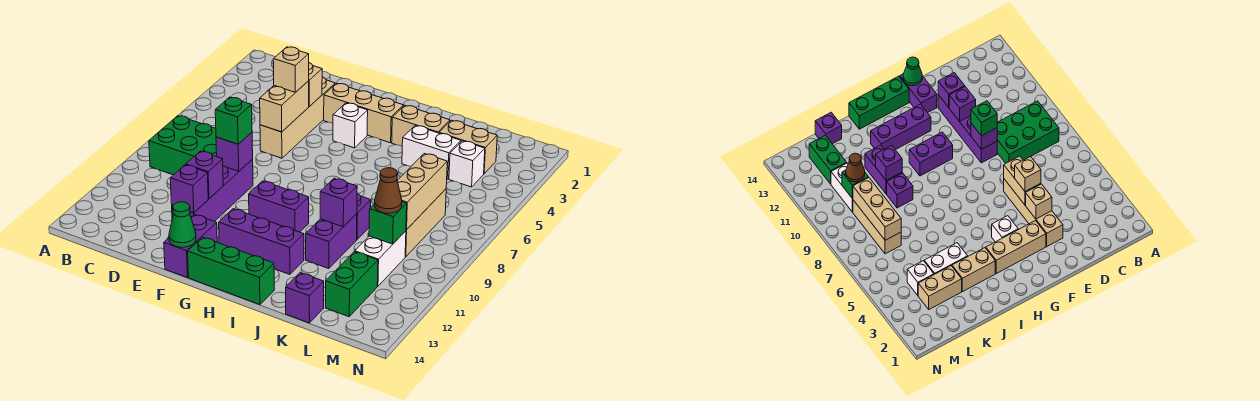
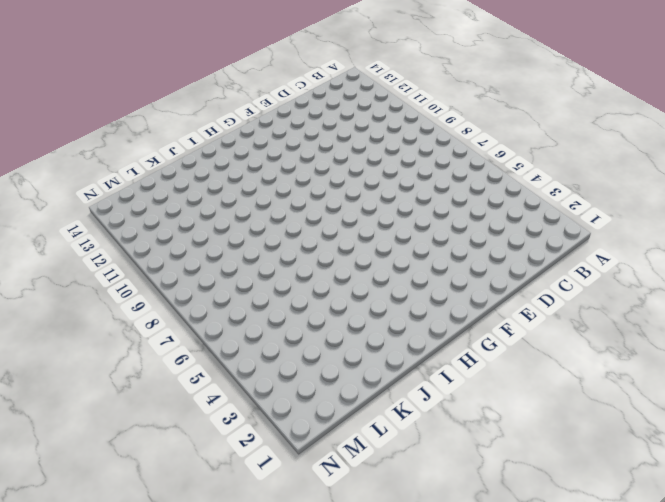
none -> green 2x3 brick [149,116,217,175]
none -> tan 1x4 brick [260,77,335,158]
none -> purple 1x4 brick [172,159,253,222]
none -> tan 1x3 brick [324,83,404,143]

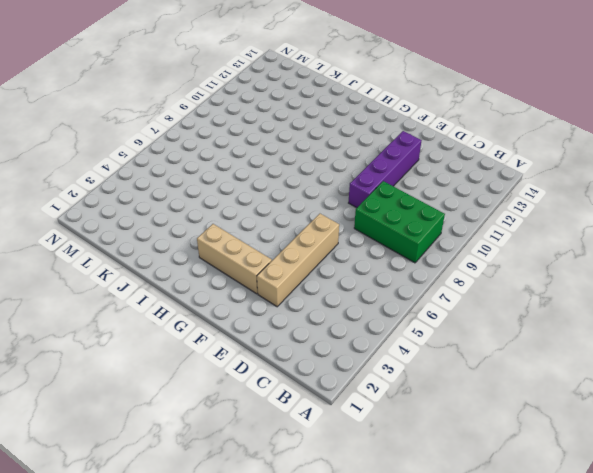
none -> purple 1x2 brick [164,214,217,278]
none -> white 1x1 brick [333,103,368,148]
none -> purple 1x2 brick [249,181,309,232]
none -> purple 1x3 brick [219,209,304,274]

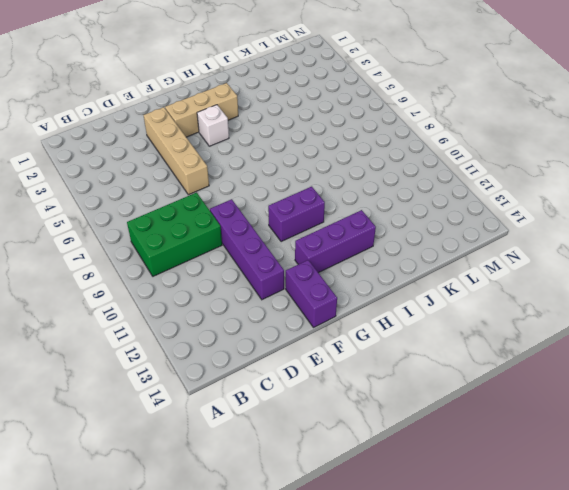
none -> green 1x3 brick [188,237,274,305]
none -> tan 1x2 brick [392,105,450,146]
none -> white 1x2 brick [402,126,461,179]
none -> purple 1x1 brick [357,194,371,239]

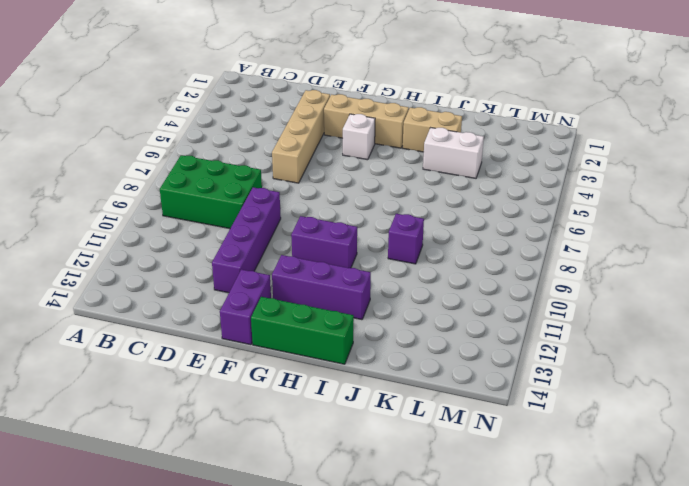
none -> purple 1x2 brick [306,214,357,269]
none -> tan 1x2 brick [439,120,497,174]
none -> purple 1x1 brick [286,273,324,323]
none -> white 1x1 brick [449,141,485,187]

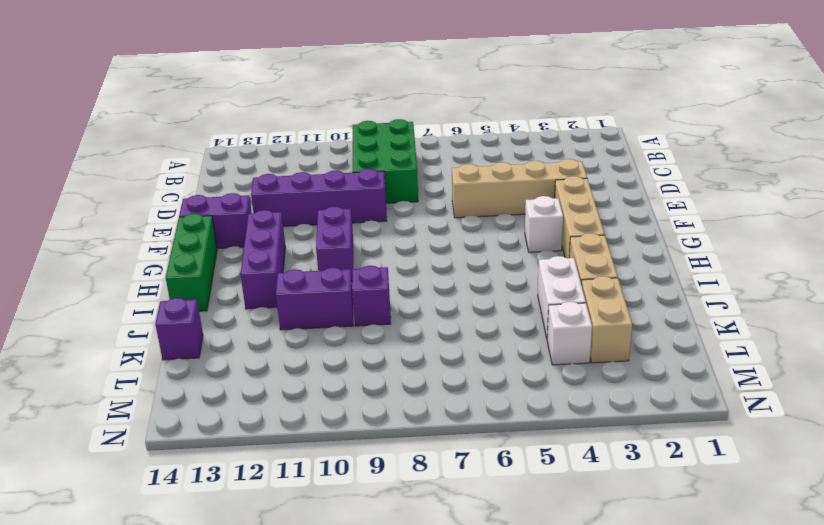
none -> tan 1x3 brick [405,189,446,257]
none -> white 1x2 brick [355,231,406,286]
none -> green 1x2 brick [326,252,378,317]
none -> tan 1x1 brick [309,63,322,106]

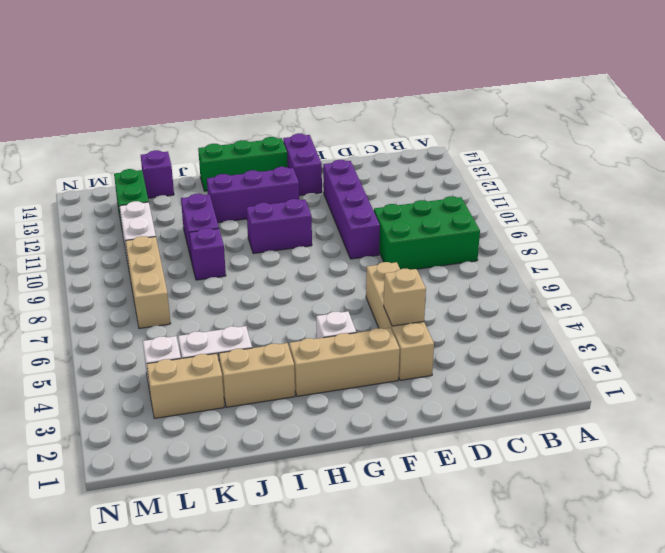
none -> tan 1x2 brick [260,81,309,132]
none -> purple 1x1 brick [216,132,253,171]
none -> purple 1x1 brick [186,151,223,199]
none -> purple 1x1 brick [170,165,208,213]

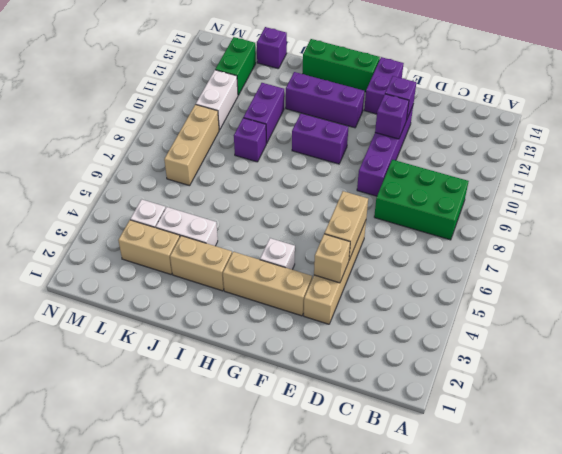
none -> purple 1x1 brick [216,132,253,171]
none -> green 1x1 cone [169,202,196,247]
none -> purple 1x1 brick [320,178,357,227]
none -> tan 1x3 brick [397,154,447,230]

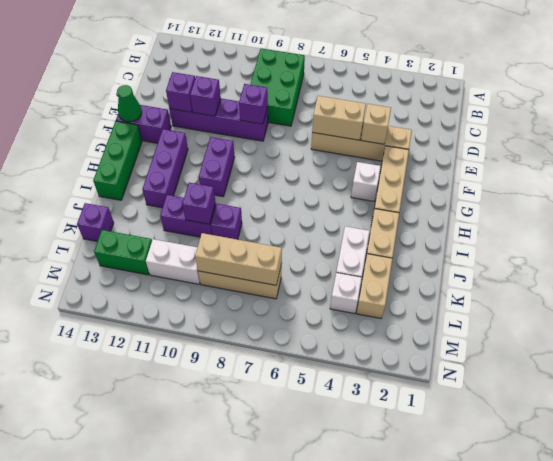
none -> green 1x1 brick [369,202,407,244]
none -> tan 1x1 brick [273,47,309,92]
none -> green 1x1 brick [215,97,252,144]
none -> brown 1x1 cone [375,168,402,213]

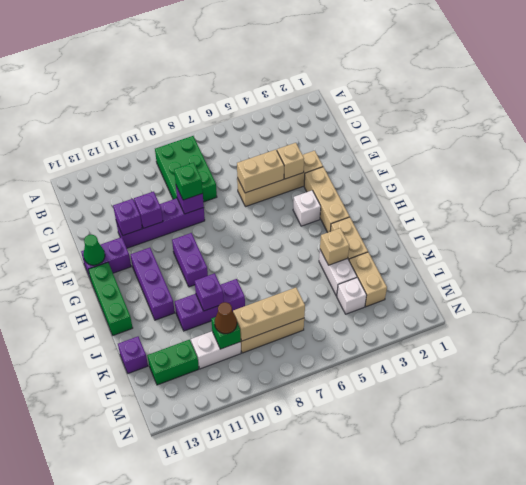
tan 1x1 brick [320,228,349,265] -> tan 1x1 brick moved to [273,47,309,92]

